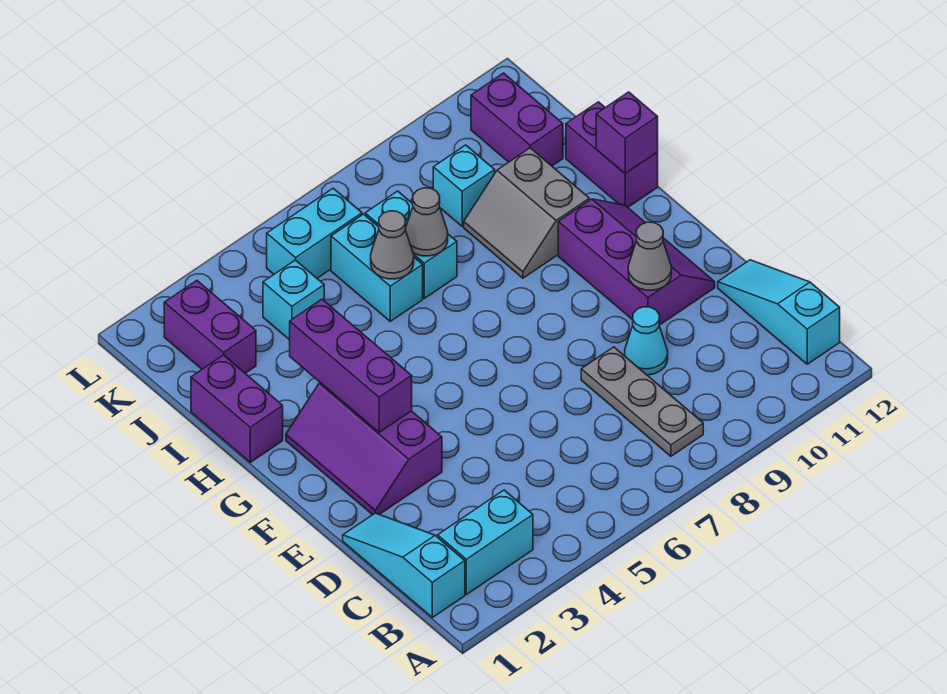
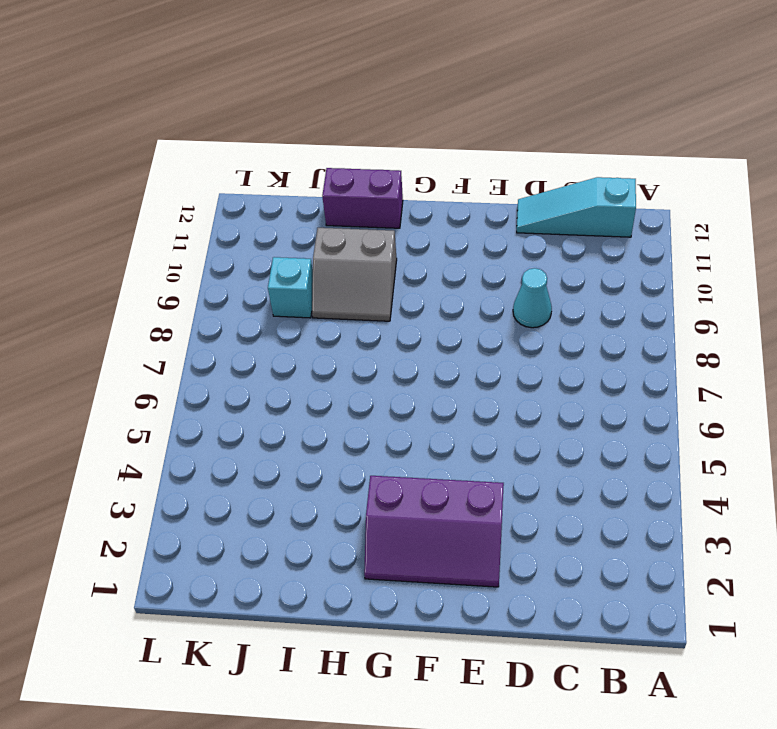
none -> cyan 1x3 slope [343,513,465,618]
none -> cyan 1x2 brick [438,490,533,595]
none -> grey 1x3 plate [581,347,703,456]

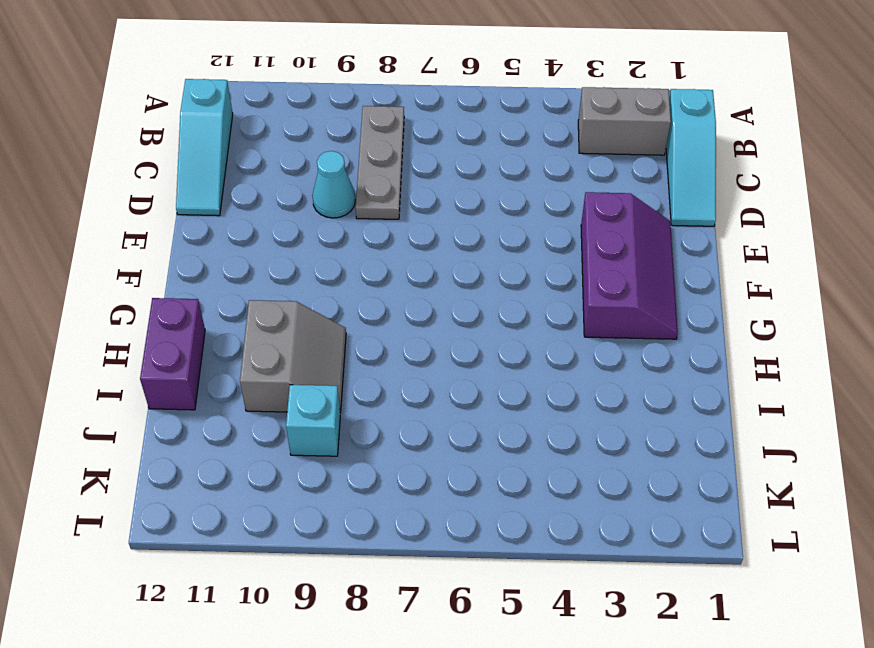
grey 1x2 brick [578,87,671,155] -> cyan 1x2 brick [438,490,533,595]
none -> purple 2x3 slope [558,199,715,325]
none -> purple 1x2 brick [191,355,283,462]
none -> cyan 1x2 brick [331,214,423,321]

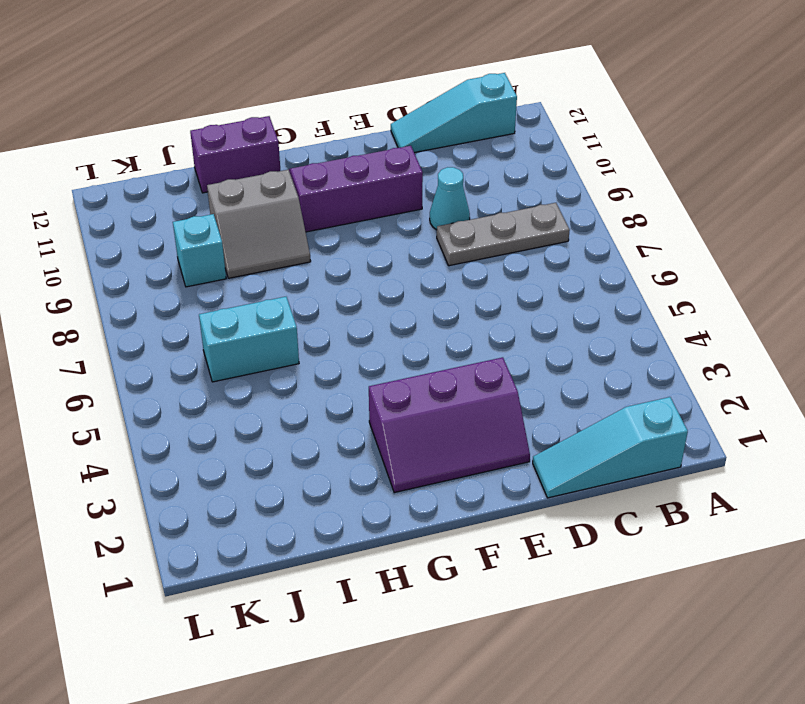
none -> cyan 1x2 brick [438,490,533,595]
none -> purple 1x2 brick [191,355,283,462]
none -> cyan 1x2 brick [365,191,457,298]

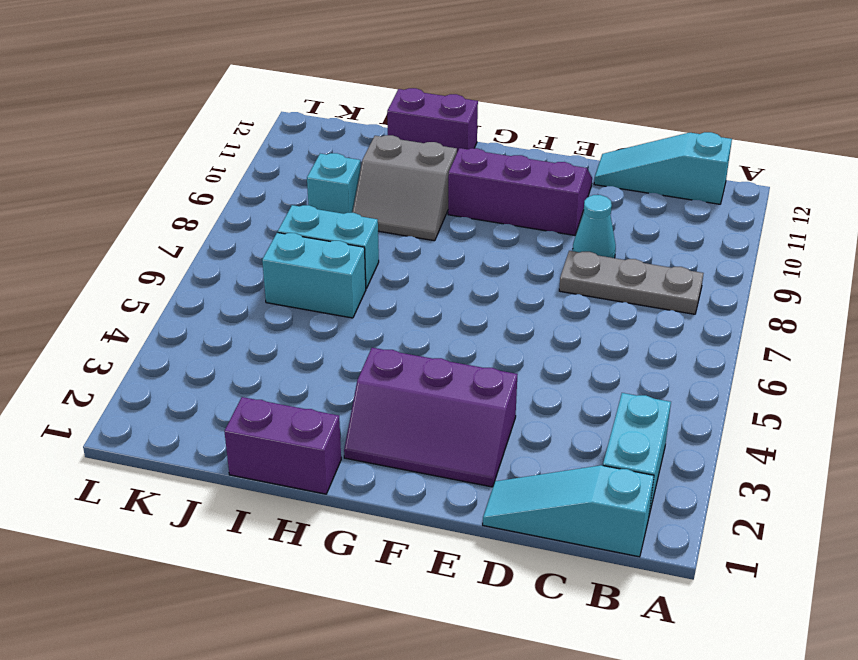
none -> purple 1x2 brick [164,281,256,373]
none -> cyan 1x1 brick [263,260,324,340]
none -> purple 1x2 brick [471,73,563,166]

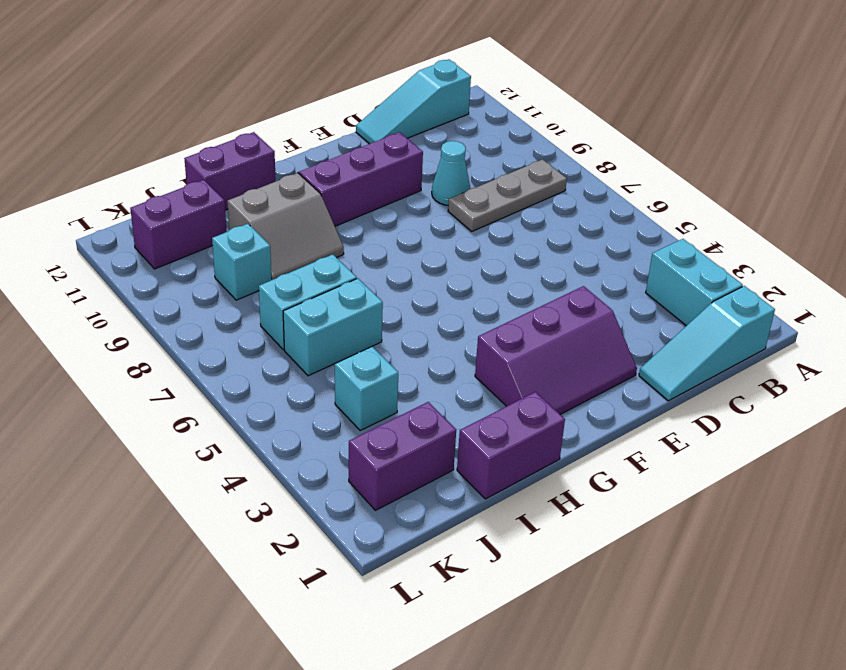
none -> cyan 1x2 brick [267,188,362,278]
none -> grey 1x1 cone [628,222,671,290]
none -> purple 1x3 brick [290,299,412,432]

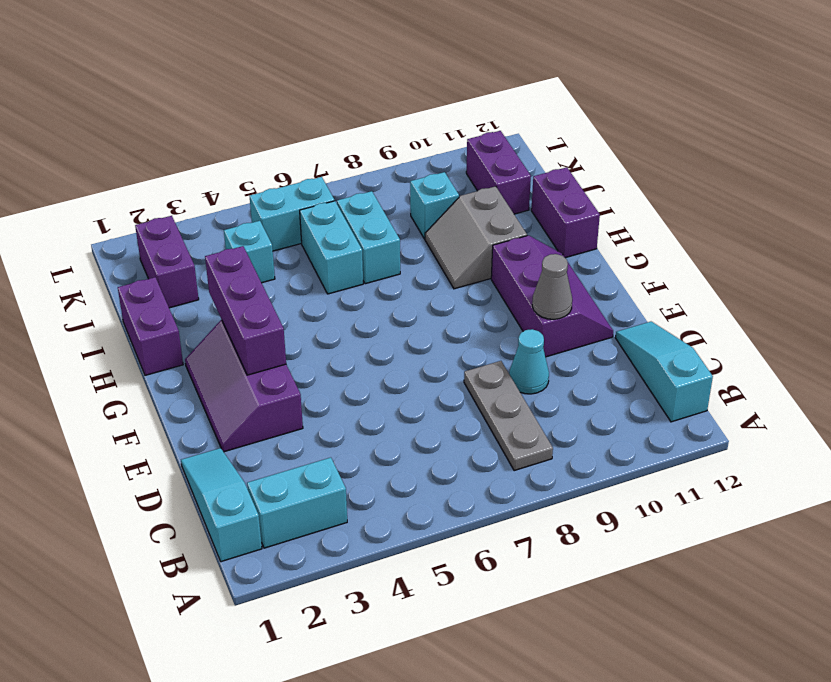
none -> purple 1x1 brick [596,92,658,174]
none -> grey 1x1 cone [371,211,414,279]
none -> grey 1x1 cone [405,188,448,256]

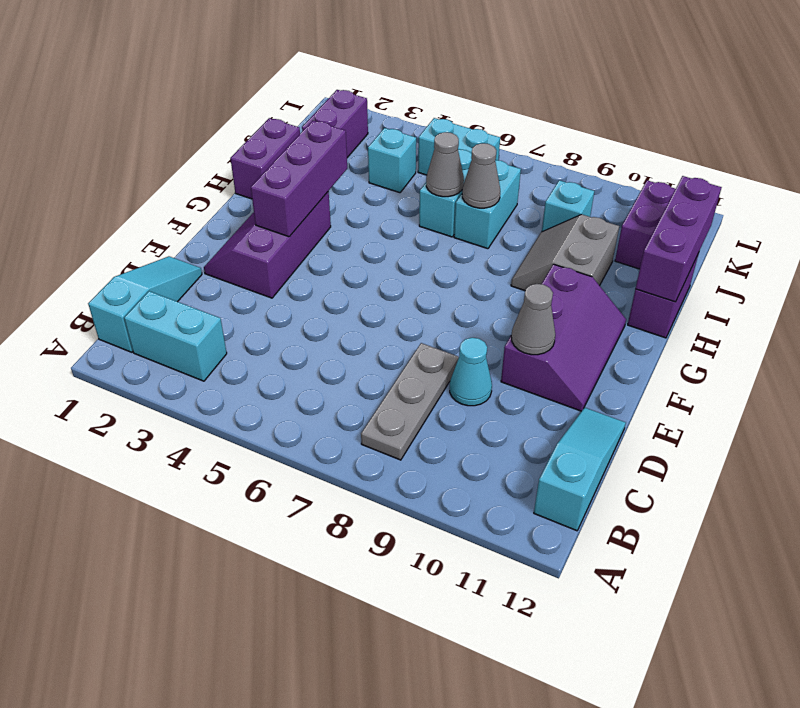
purple 1x3 brick [636,176,722,302] -> purple 1x1 brick [596,92,658,174]

